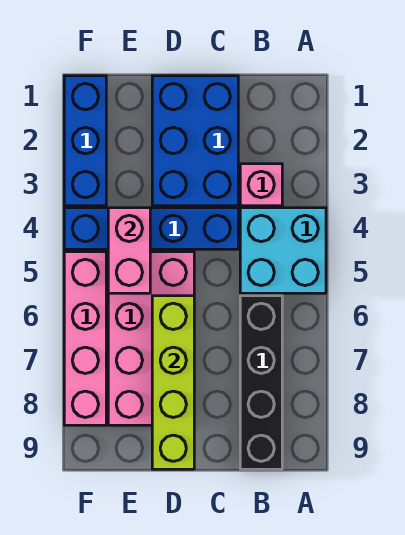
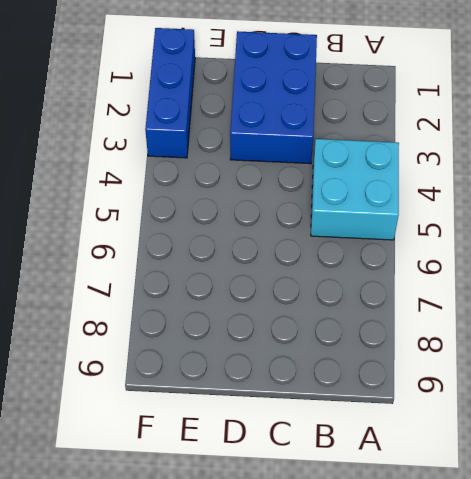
none -> pink 1x1 brick [240,164,282,206]
none -> black 1x4 brick [240,296,282,469]

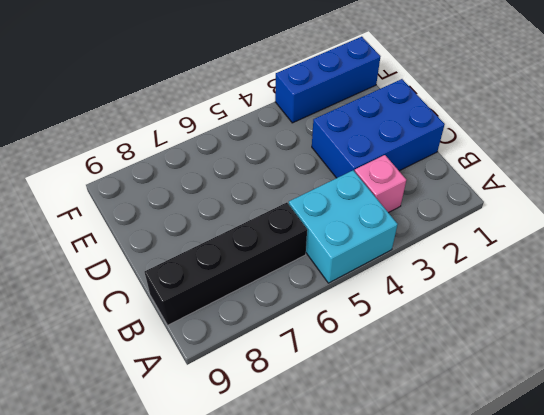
none -> blue 1x4 brick [64,208,238,249]
none -> pink 2x4 brick [108,252,194,425]

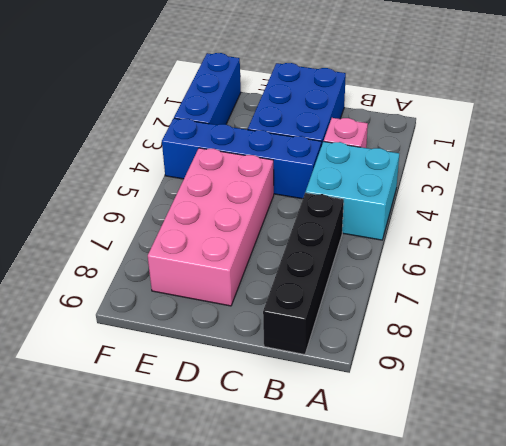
none -> pink 1x4 brick [64,252,106,425]
none -> lime 1x4 brick [152,296,194,469]

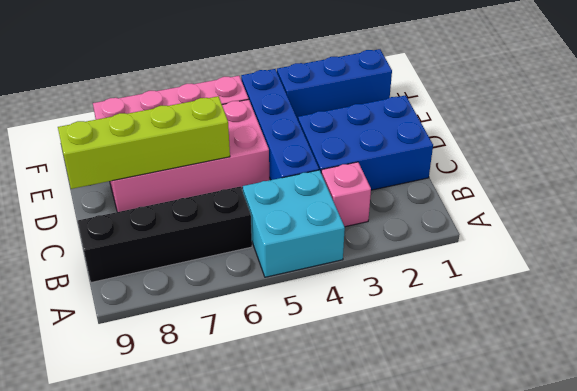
none -> pink 1x2 brick [108,208,150,293]

